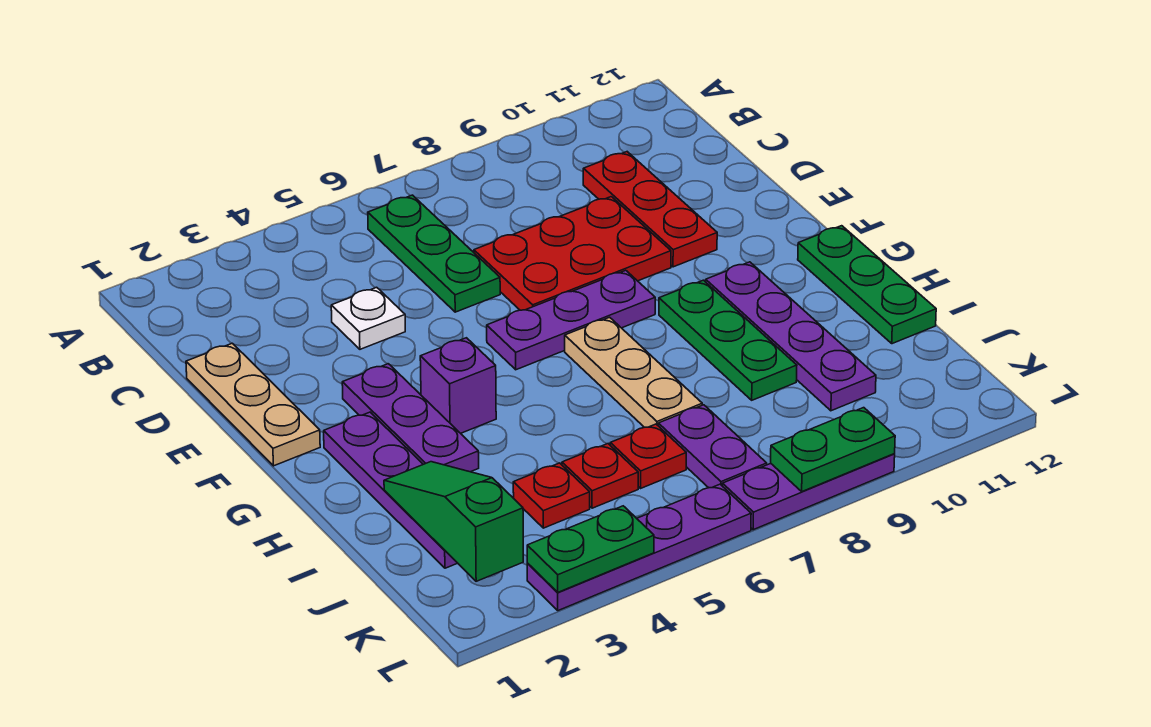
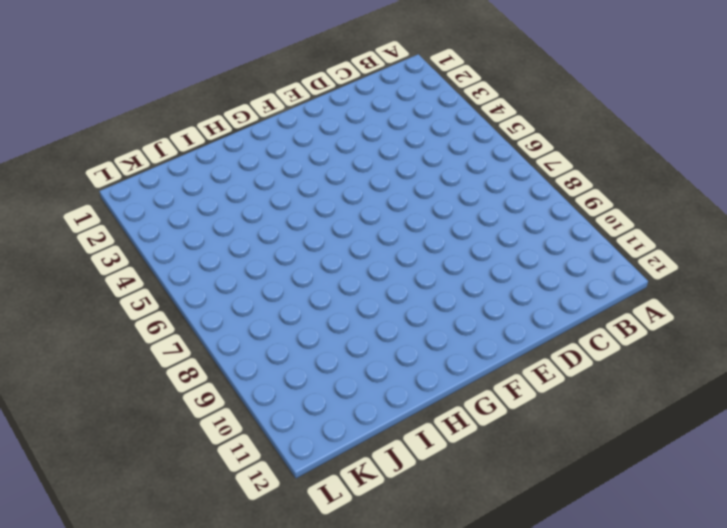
none -> green 1x3 plate [368,195,500,312]
none -> red 1x3 plate [583,152,717,267]
none -> tan 1x3 plate [186,343,320,466]

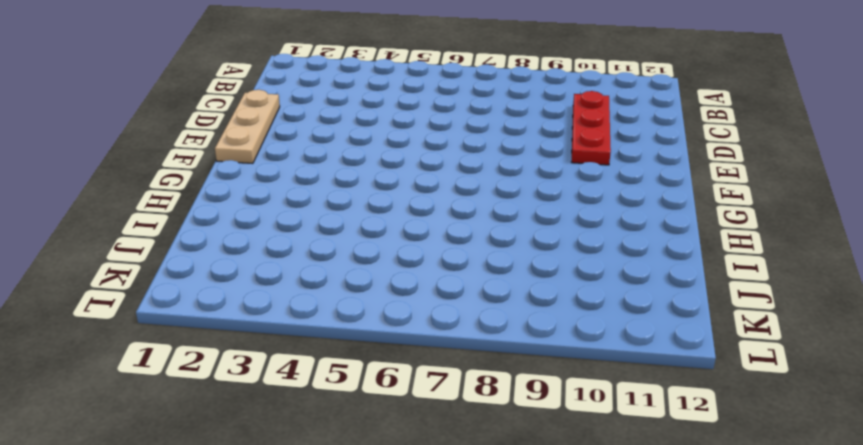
none -> green 1x3 plate [368,195,500,312]
none -> white 1x1 plate [331,287,405,349]
none -> red 2x3 plate [474,197,671,310]

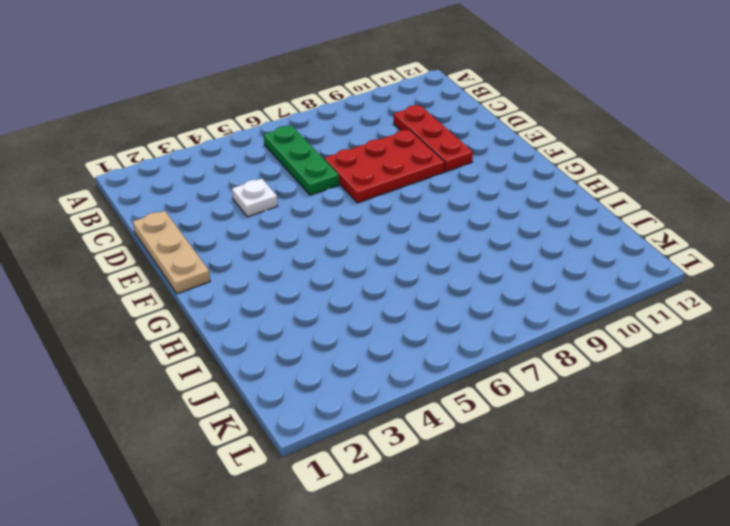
none -> purple 1x3 plate [342,364,479,472]
none -> purple 1x3 plate [487,270,655,370]
none -> purple 1x4 plate [324,412,457,568]

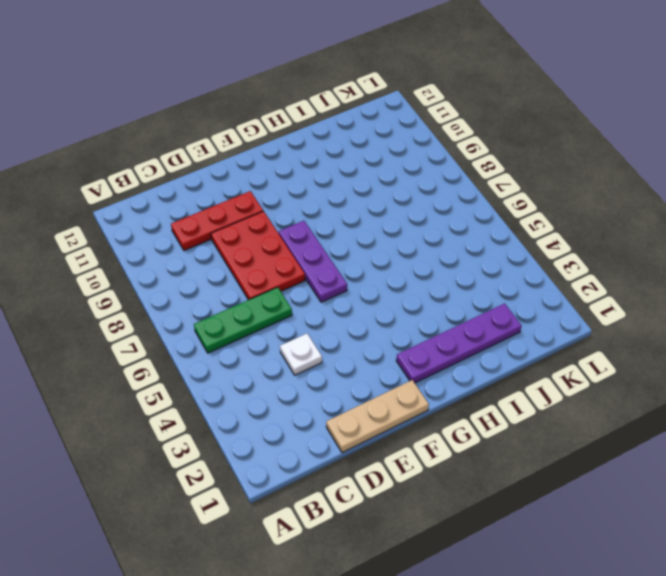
none -> purple 1x3 plate [342,364,479,472]
none -> purple 1x1 brick [420,338,496,433]
none -> tan 1x3 plate [565,317,702,427]

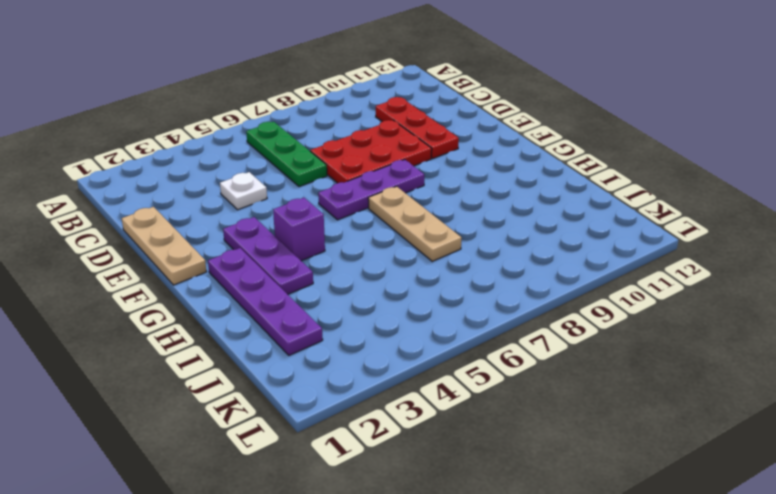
none -> green 1x3 plate [659,280,797,400]
none -> purple 1x4 plate [706,262,876,411]
none -> green 1x3 plate [798,226,936,344]

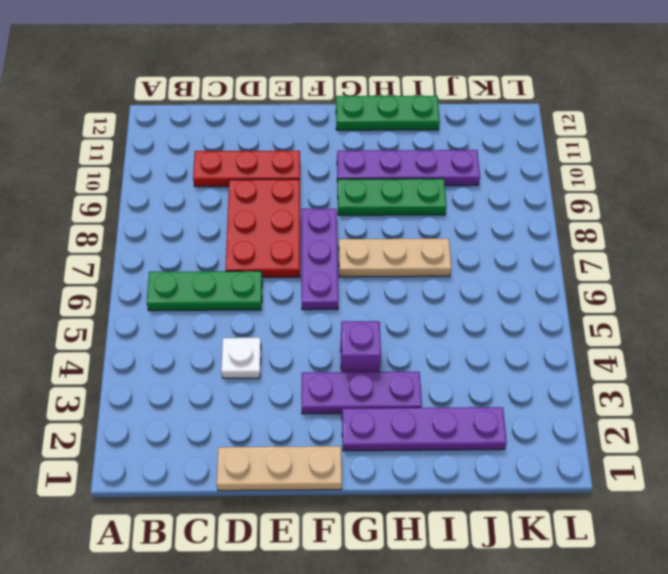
none -> red 1x1 plate [513,463,590,528]
none -> red 1x1 plate [562,444,638,508]
none -> red 1x1 plate [610,424,686,488]

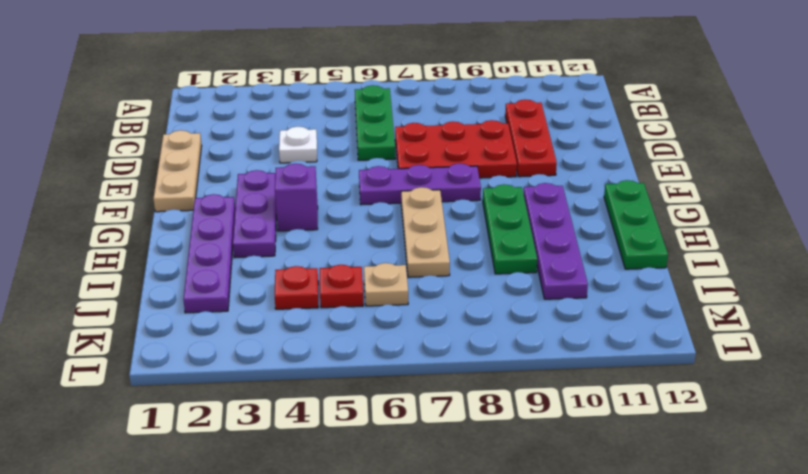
tan 1x1 plate [364,263,408,306] -> red 1x1 plate [610,424,686,488]
none -> purple 1x2 plate [658,405,767,488]
none -> purple 1x4 plate [527,484,751,611]
none -> purple 1x3 plate [723,454,895,530]

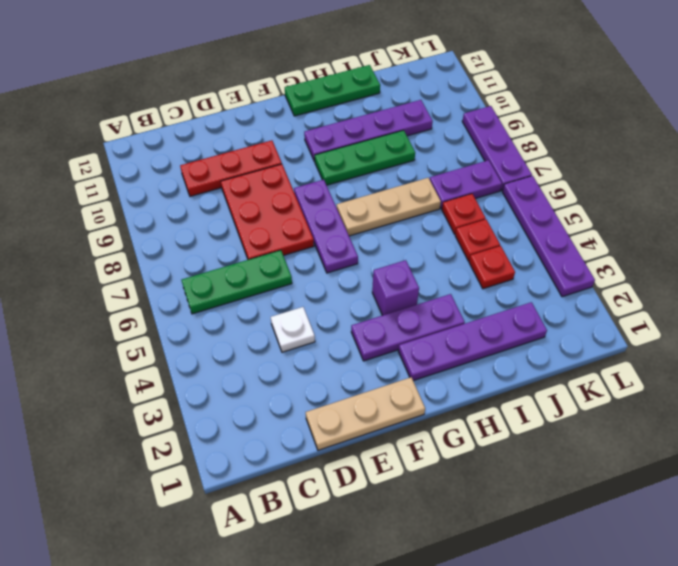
none -> green 1x3 slope [384,462,523,581]
none -> green 1x2 plate [527,506,654,592]
none -> green 1x2 plate [771,408,895,491]

